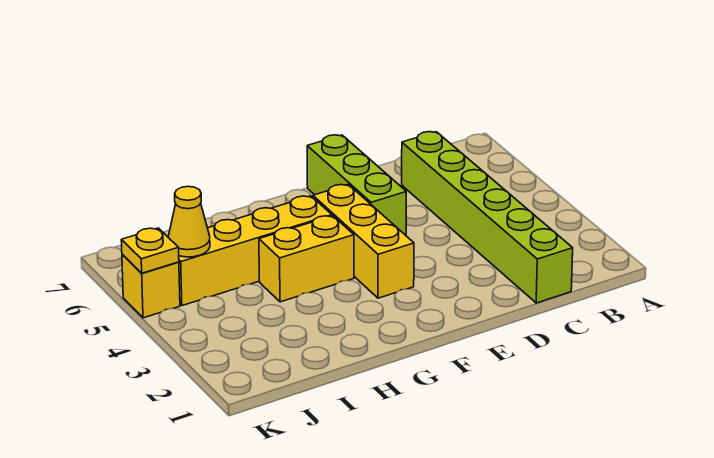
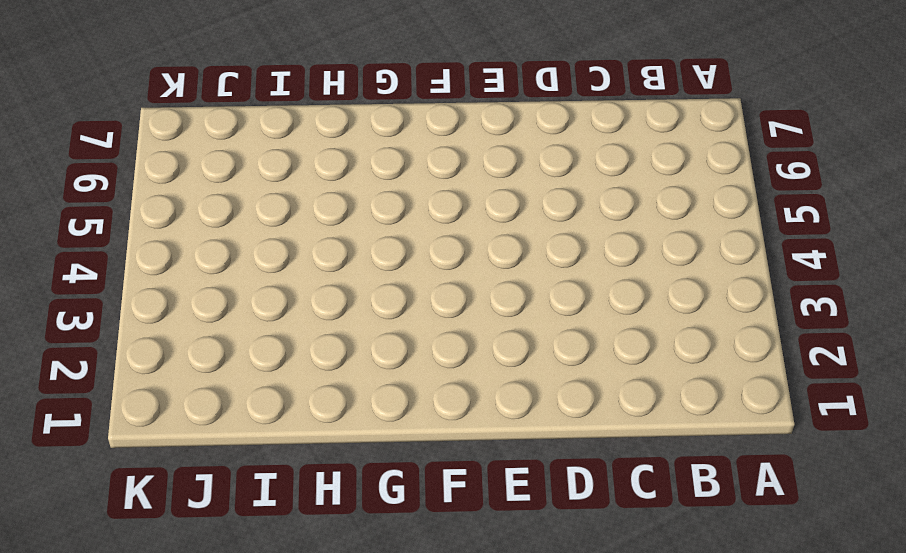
none -> lime 1x6 brick [402,132,573,303]
none -> lime 1x3 brick [307,135,406,235]

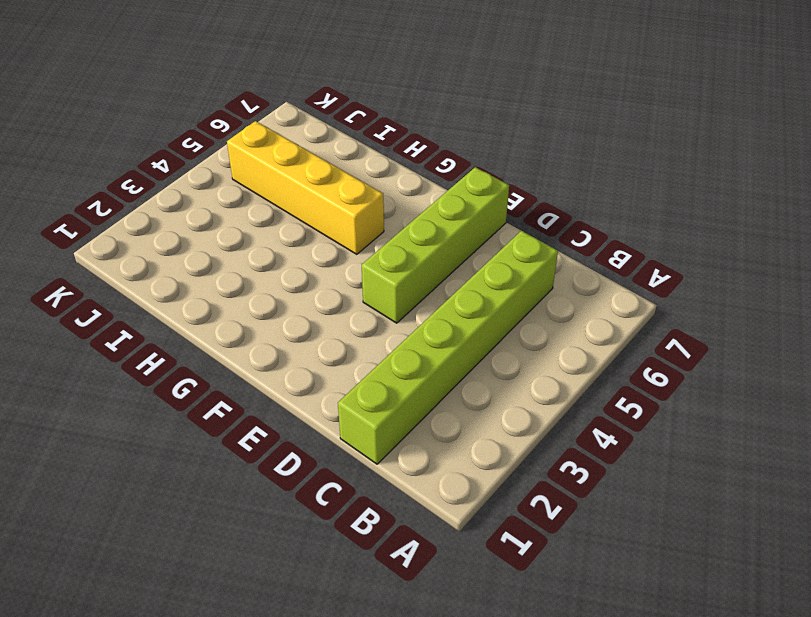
lime 1x4 brick [362,167,509,323] -> lime 1x3 brick [307,135,406,235]
none -> yellow 1x3 brick [313,184,414,298]
none -> yellow 1x2 brick [259,216,354,302]

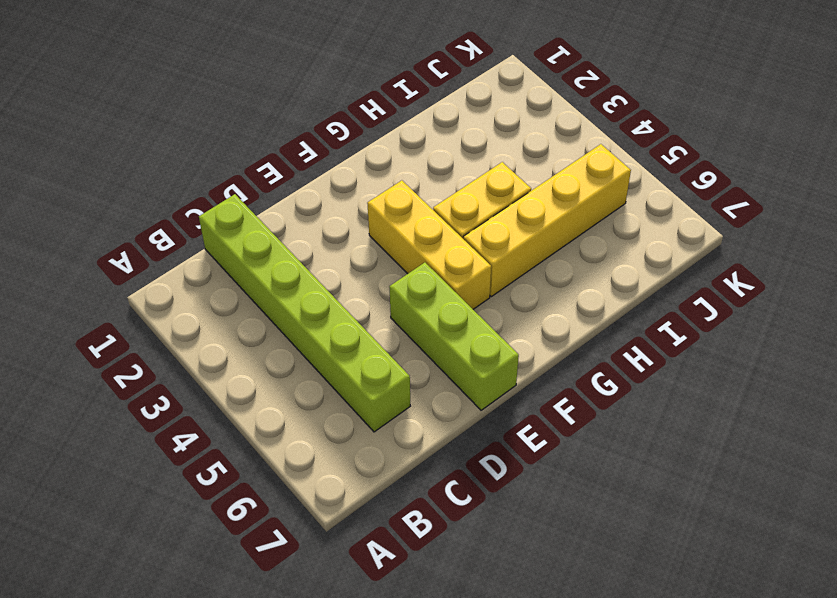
none -> yellow 1x1 brick [122,254,180,318]
none -> yellow 1x1 cone [168,186,210,257]

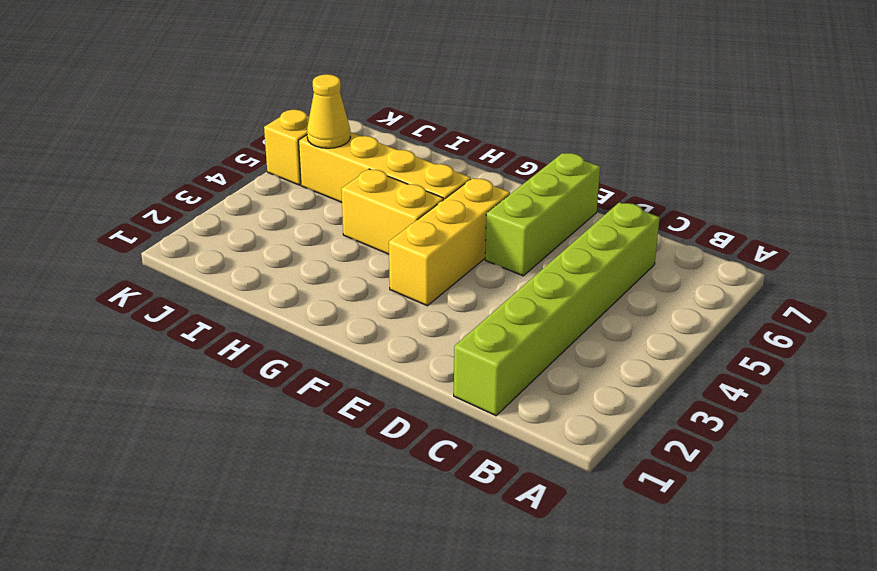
none -> yellow 1x1 plate [121,228,179,273]

